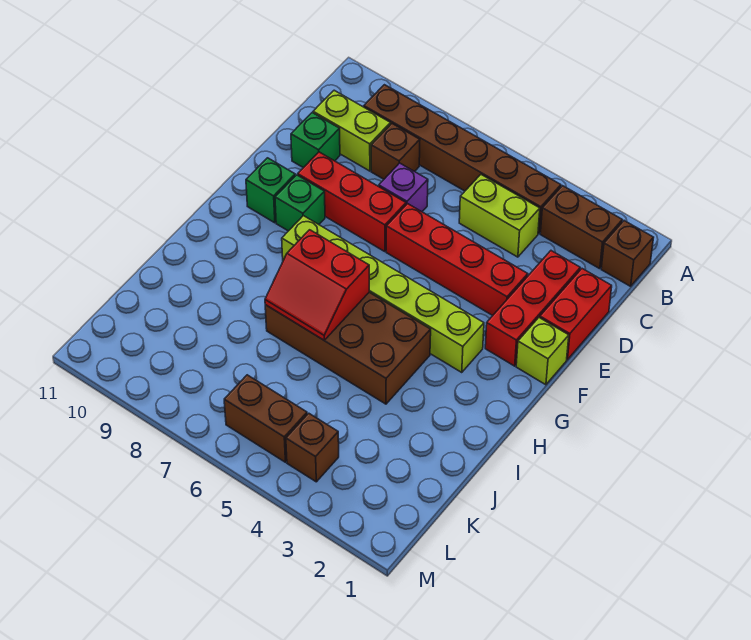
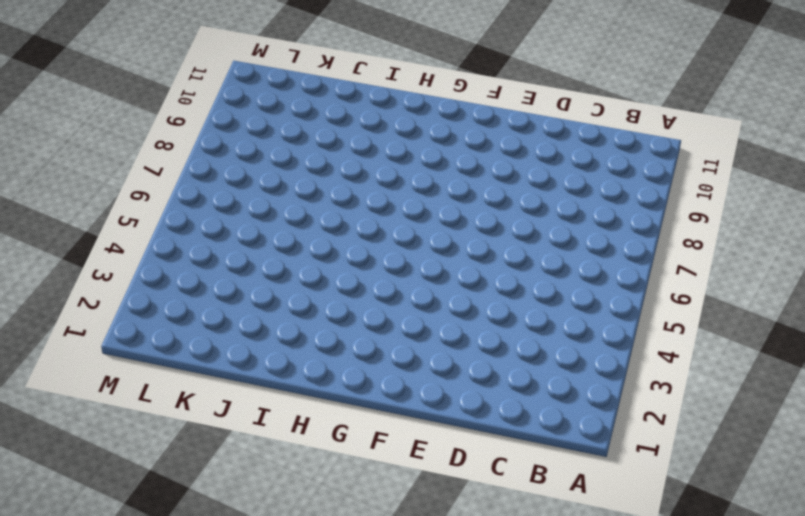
none -> brown 1x1 brick [601,221,654,286]
none -> brown 1x2 brick [540,186,622,269]
none -> brown 1x6 brick [364,85,561,234]

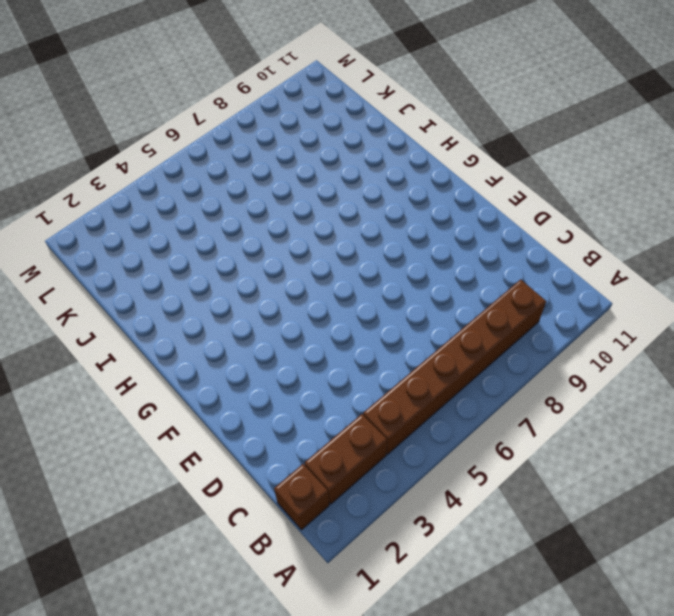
none -> lime 1x2 brick [459,175,540,257]
none -> brown 1x1 brick [371,124,420,179]
none -> lime 1x2 brick [313,90,390,171]

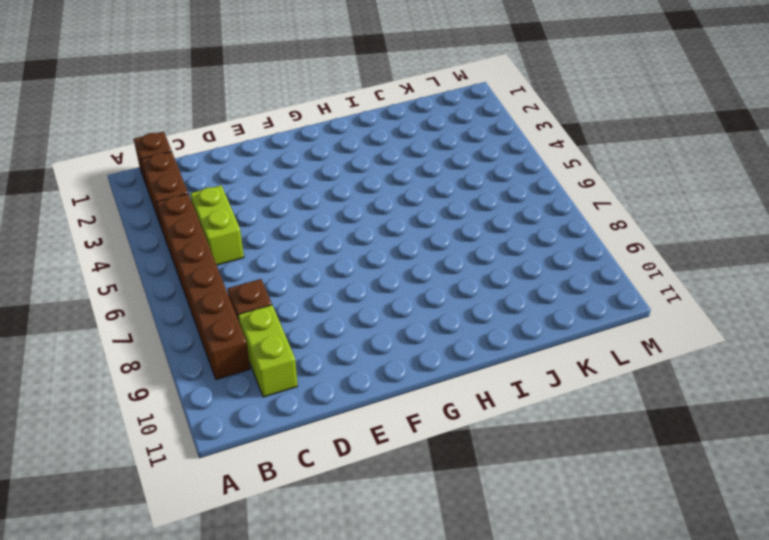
none -> red 1x2 brick [540,269,612,360]
none -> red 1x3 brick [485,251,580,366]
none -> purple 1x1 brick [379,163,428,212]

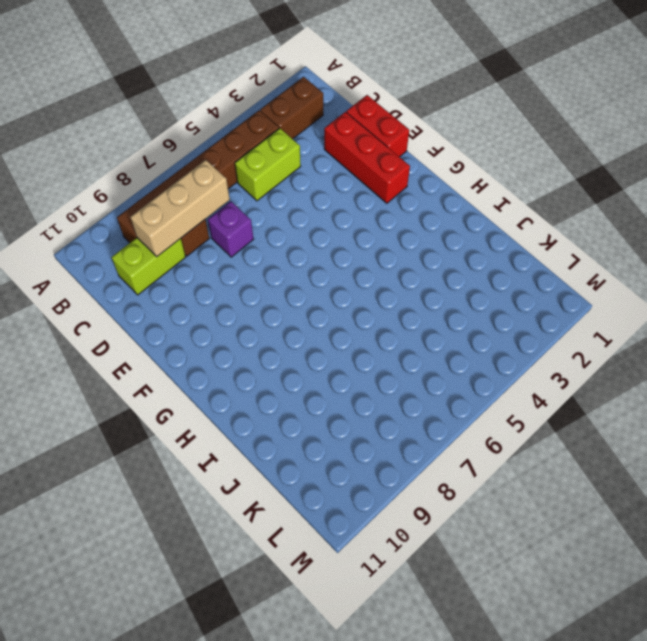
tan 1x3 brick [130,160,230,257] -> none
none -> brown 1x1 brick [601,221,654,286]
none -> green 1x1 brick [291,113,340,168]
none -> red 1x4 brick [386,204,528,316]

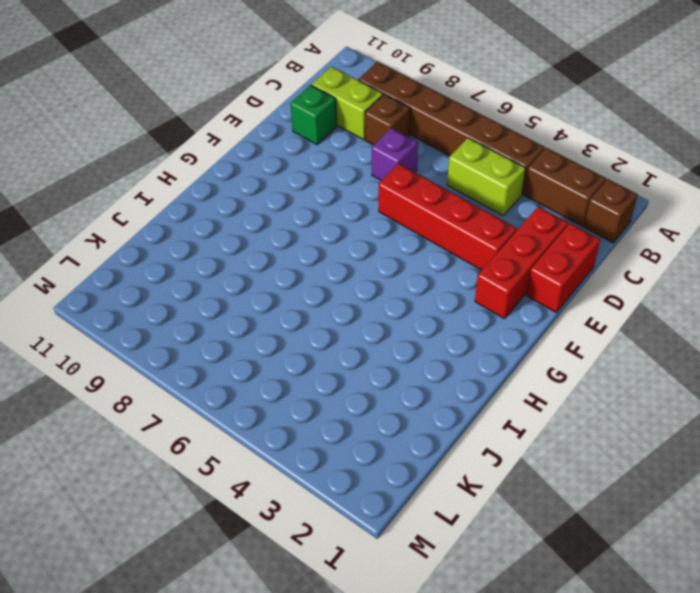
none -> red 1x3 brick [298,152,406,252]
none -> lime 1x1 brick [516,318,569,385]
none -> green 1x1 brick [275,175,325,231]

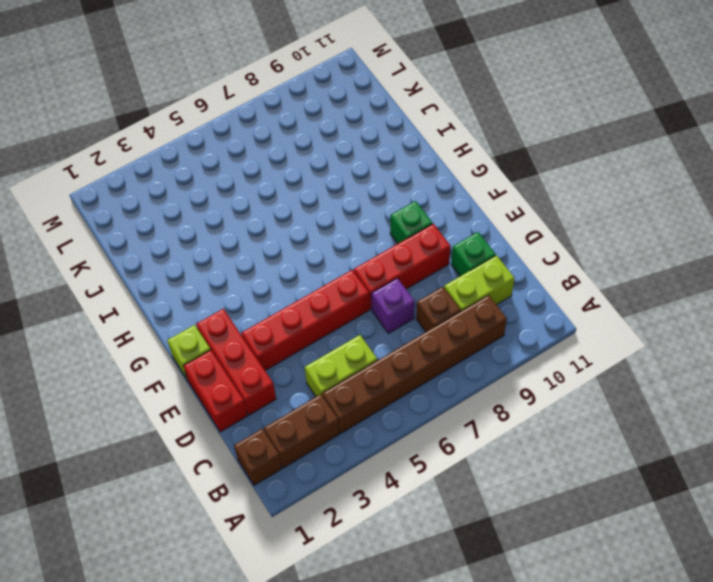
none -> green 1x1 brick [246,158,295,223]
none -> lime 1x6 brick [282,216,484,372]
none -> brown 2x4 brick [265,292,431,404]

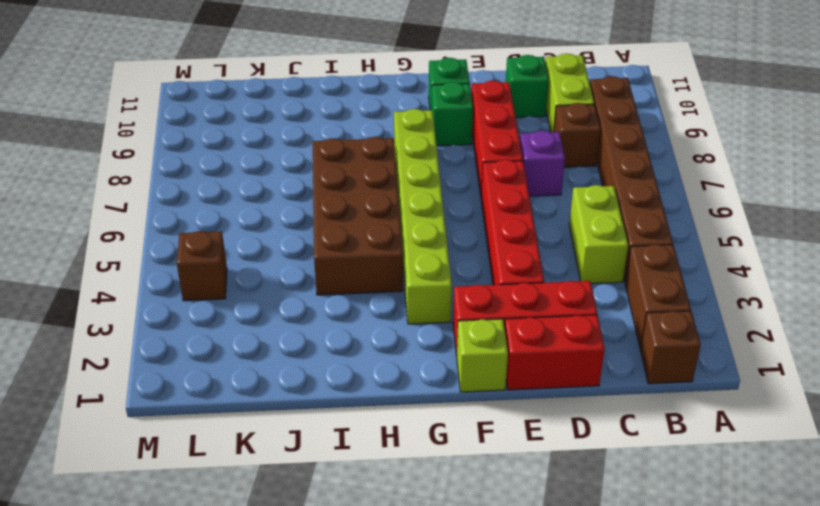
none -> brown 1x2 brick [224,375,307,462]
none -> red 2x2 slope [265,230,369,340]

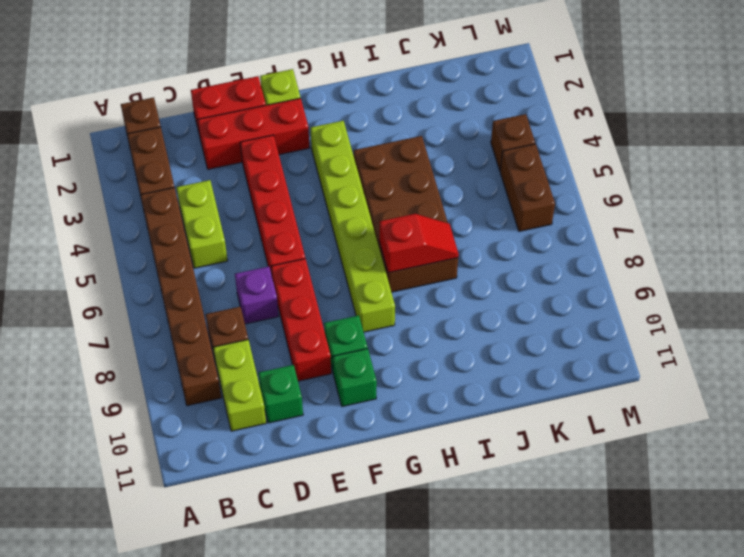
red 1x2 slope [379,214,459,273] -> red 2x2 slope [265,230,369,340]

